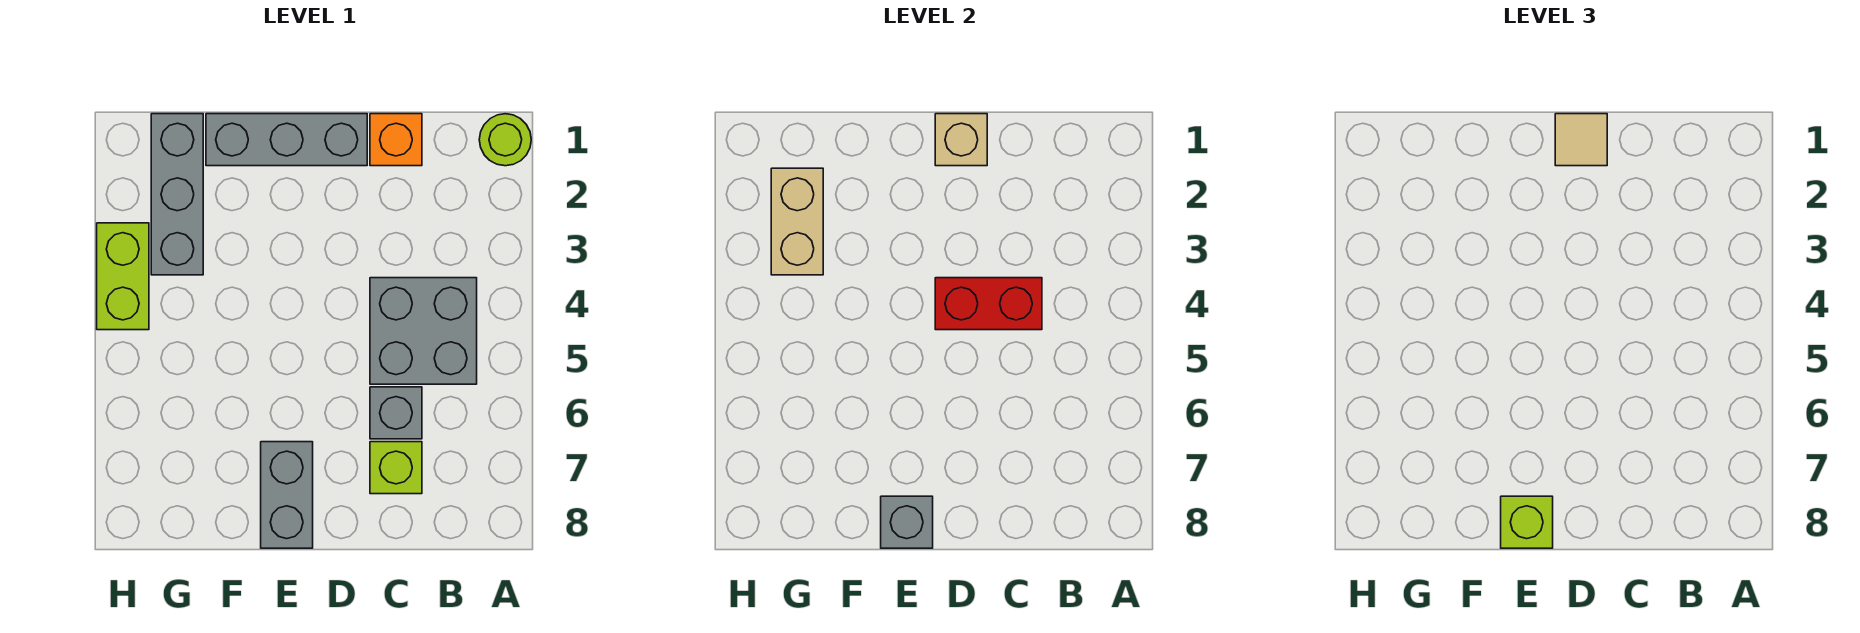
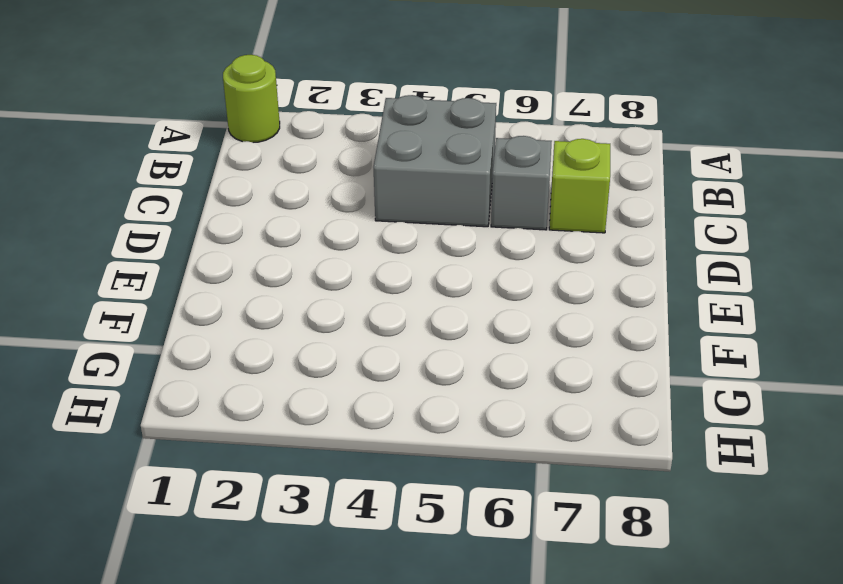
none -> orange 1x1 brick [370,114,422,166]
none -> grey 1x3 brick [206,114,367,166]
none -> grey 1x2 brick [261,442,313,548]

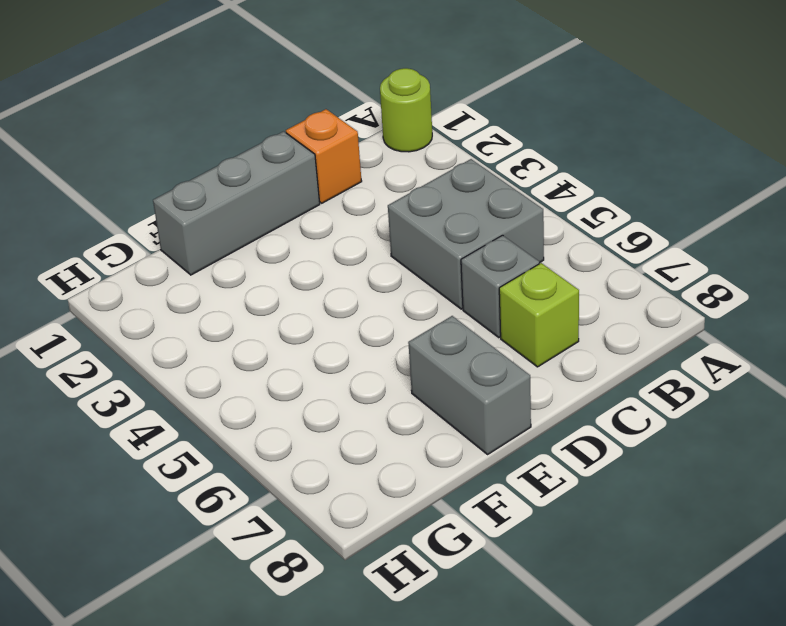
none -> grey 1x3 brick [151,114,203,275]
none -> lime 1x2 brick [97,223,149,330]
none -> red 1x2 brick [935,278,1042,330]

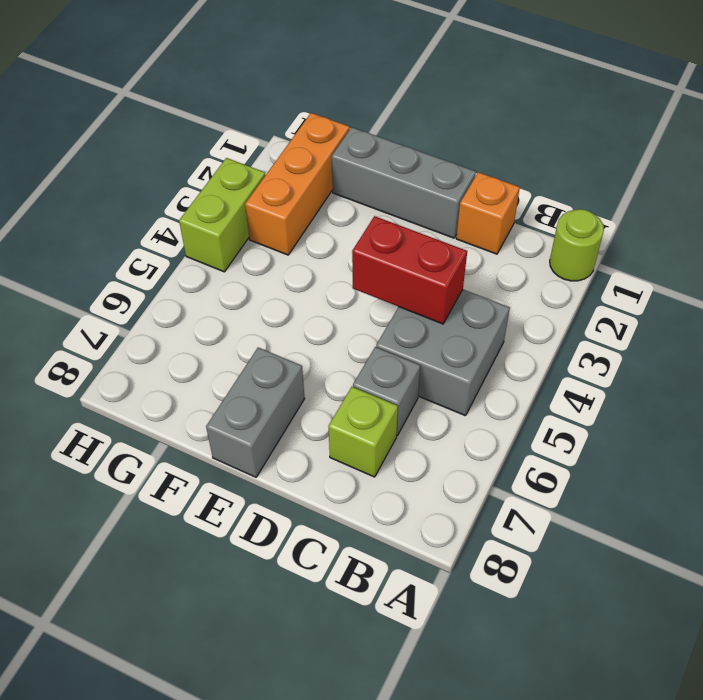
orange 1x3 brick [245,113,350,255] -> grey 1x3 brick [151,114,203,275]
none -> tan 1x1 brick [935,114,987,166]
none -> grey 1x1 brick [881,496,933,548]
none -> tan 1x2 brick [771,168,823,275]

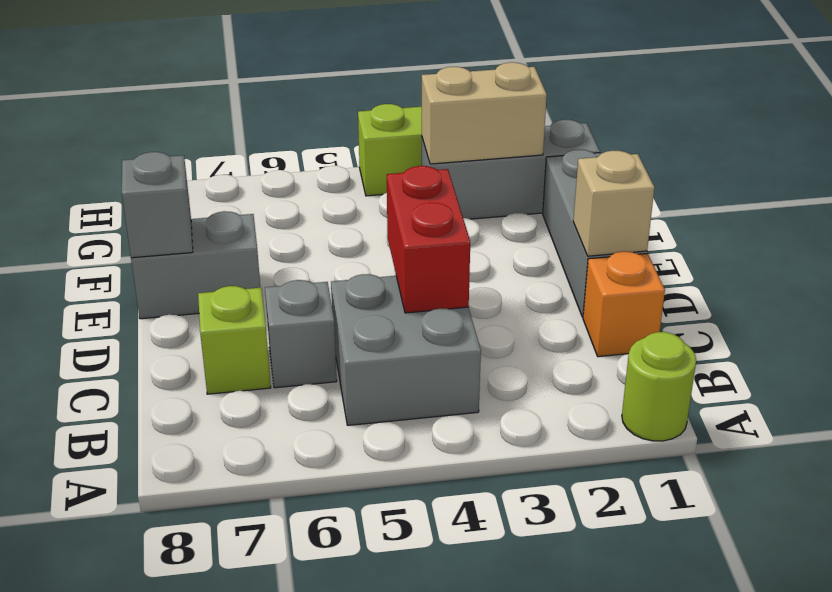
none -> tan 1x1 tile [1555,114,1607,166]
none -> lime 1x1 brick [1501,496,1553,548]

